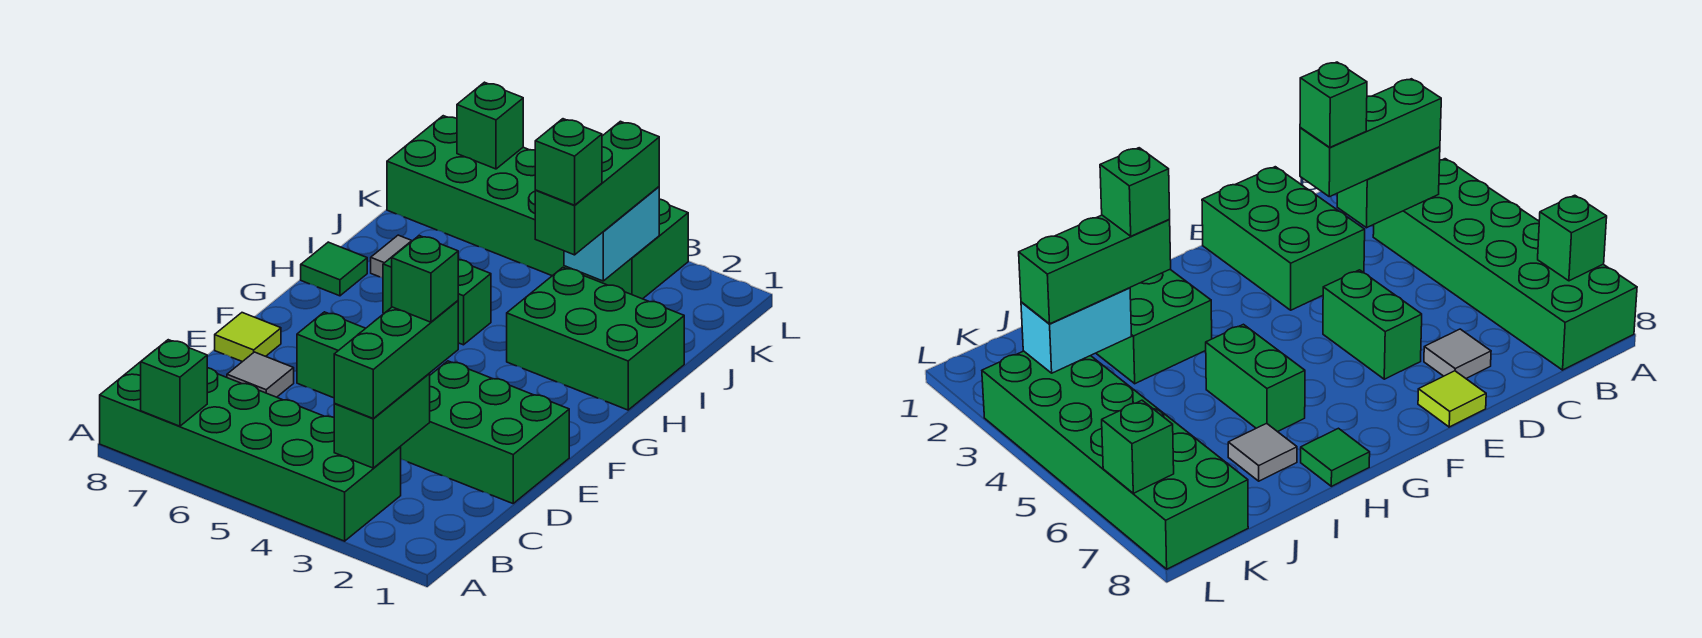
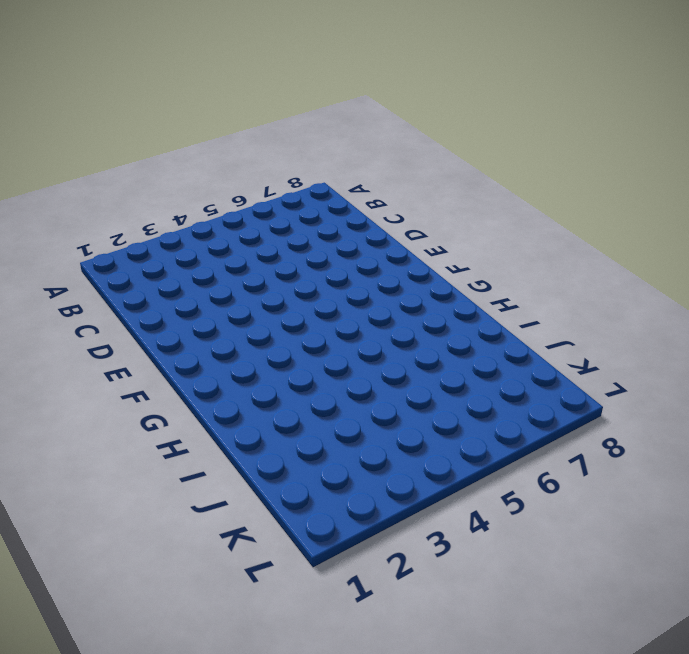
none -> green 2x6 brick [100,350,401,541]
none -> green 2x3 brick [400,361,569,503]
none -> grey 1x1 tile [227,352,294,397]

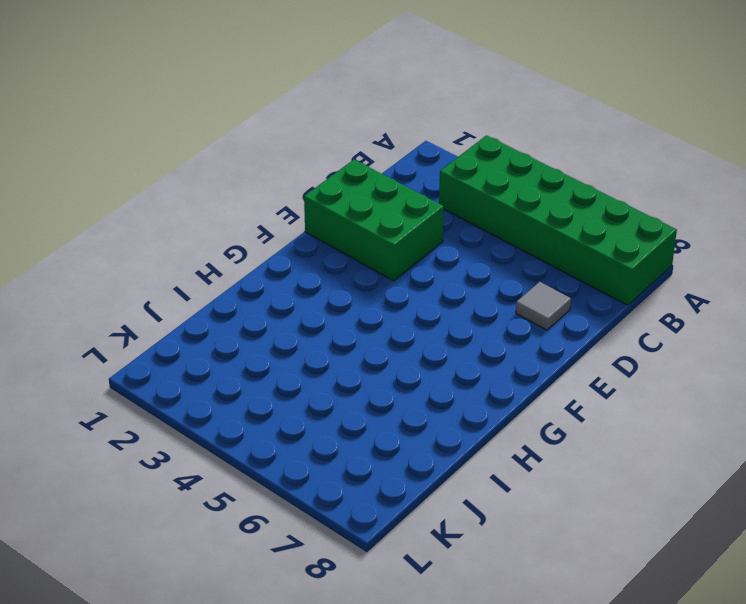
none -> green 1x2 brick [297,312,366,398]
none -> lime 1x1 tile [215,313,281,362]
none -> green 2x3 brick [507,268,684,410]

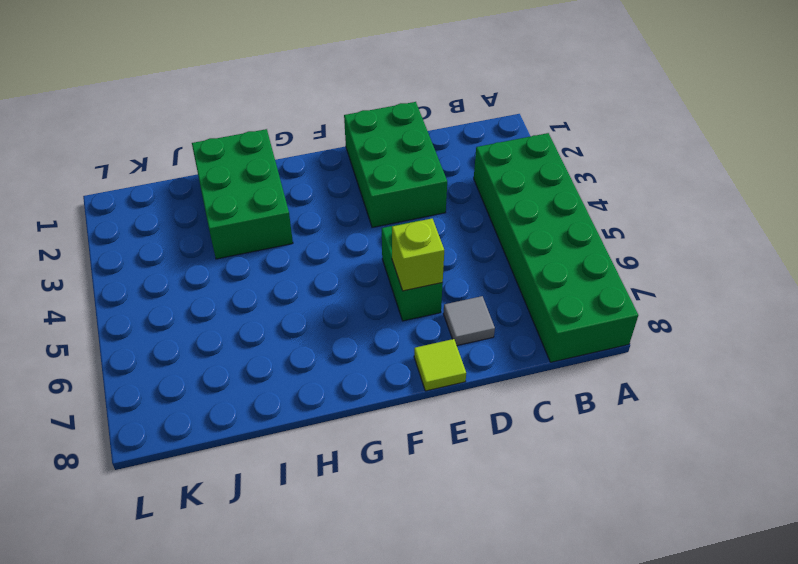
lime 1x1 brick [392,219,444,291] -> none
none -> green 1x2 brick [383,243,491,345]
none -> green 1x1 tile [301,242,367,296]
none -> grey 1x1 tile [371,235,412,278]

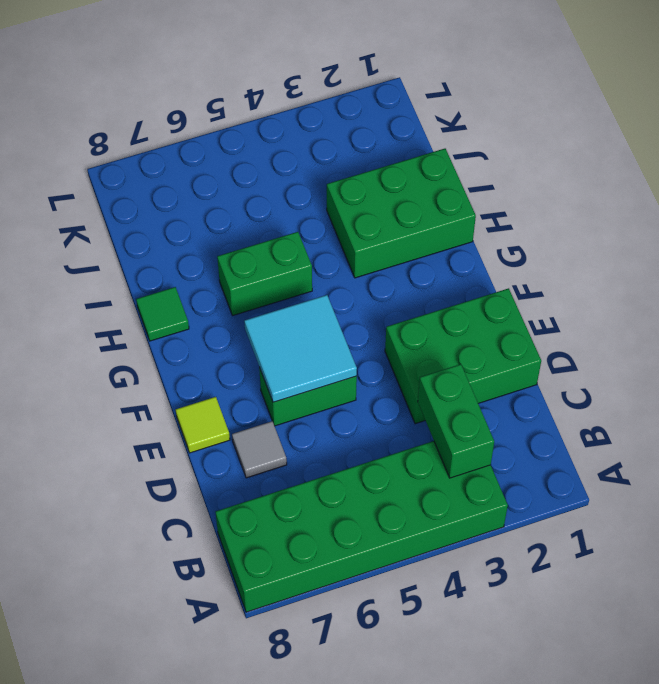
cyan 2x2 tile [244,295,357,402] -> none
none -> grey 1x1 tile [371,235,412,278]
none -> green 2x6 brick [387,116,688,299]
none -> green 1x1 brick [141,340,207,426]

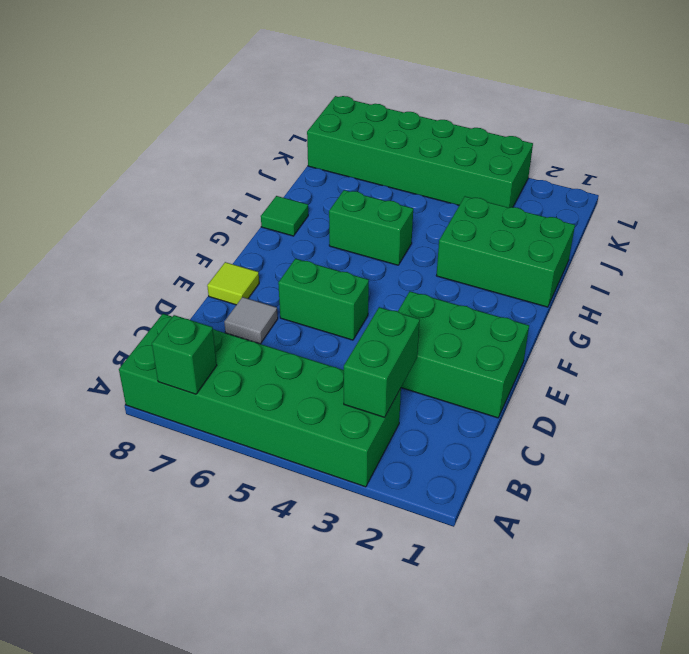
none -> grey 1x1 tile [371,235,412,278]
none -> cyan 1x2 brick [564,187,659,281]
none -> green 1x1 brick [457,82,523,169]

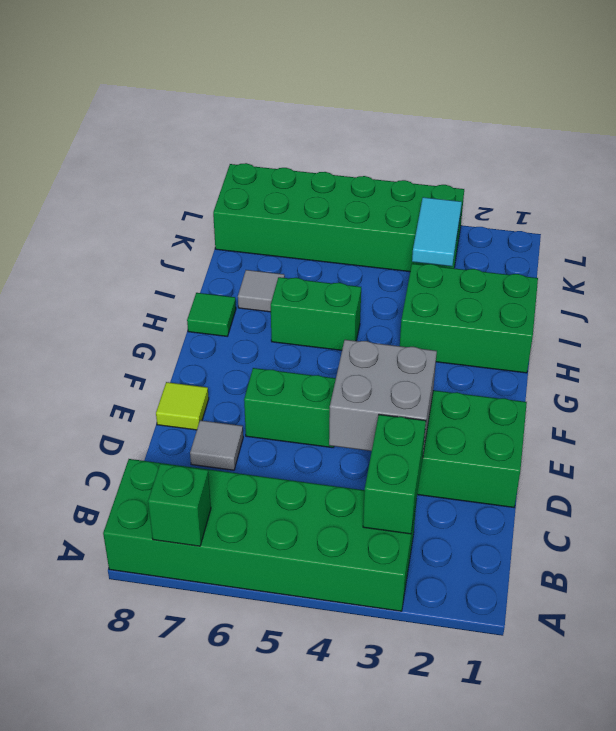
grey 2x2 brick [329,340,437,453] -> none
cyan 1x2 tile [412,197,462,266] -> cyan 1x2 brick [564,187,659,281]
none -> green 1x1 brick [457,82,523,169]
none -> green 1x3 brick [334,301,458,418]
none -> green 1x3 brick [535,121,659,255]

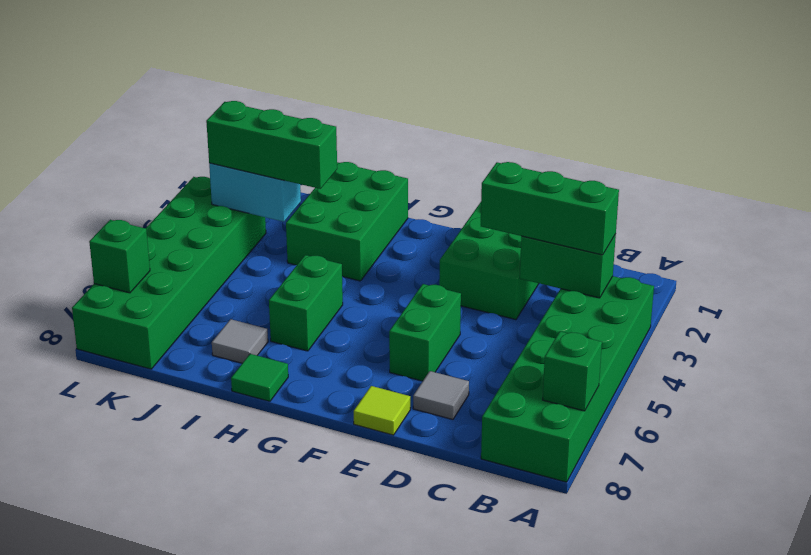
none -> green 1x1 brick [392,236,458,322]
none -> green 1x1 brick [535,119,602,205]

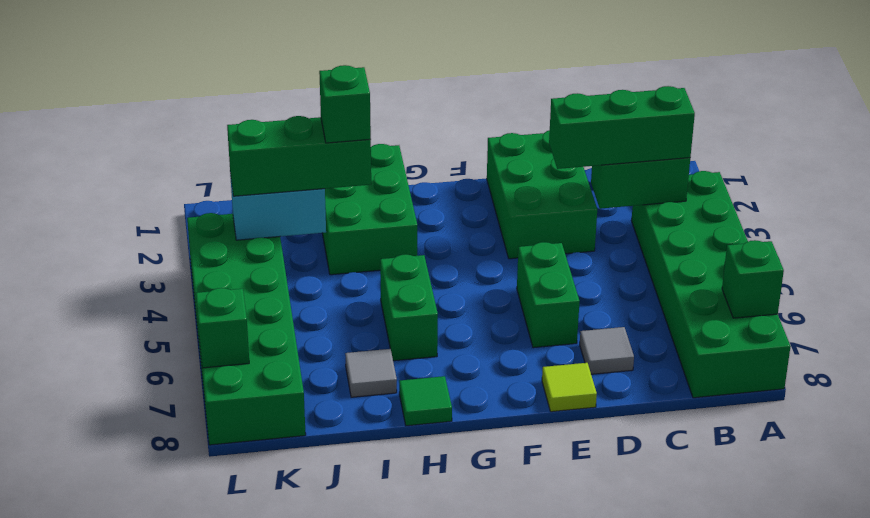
none -> green 1x1 brick [392,236,458,322]

